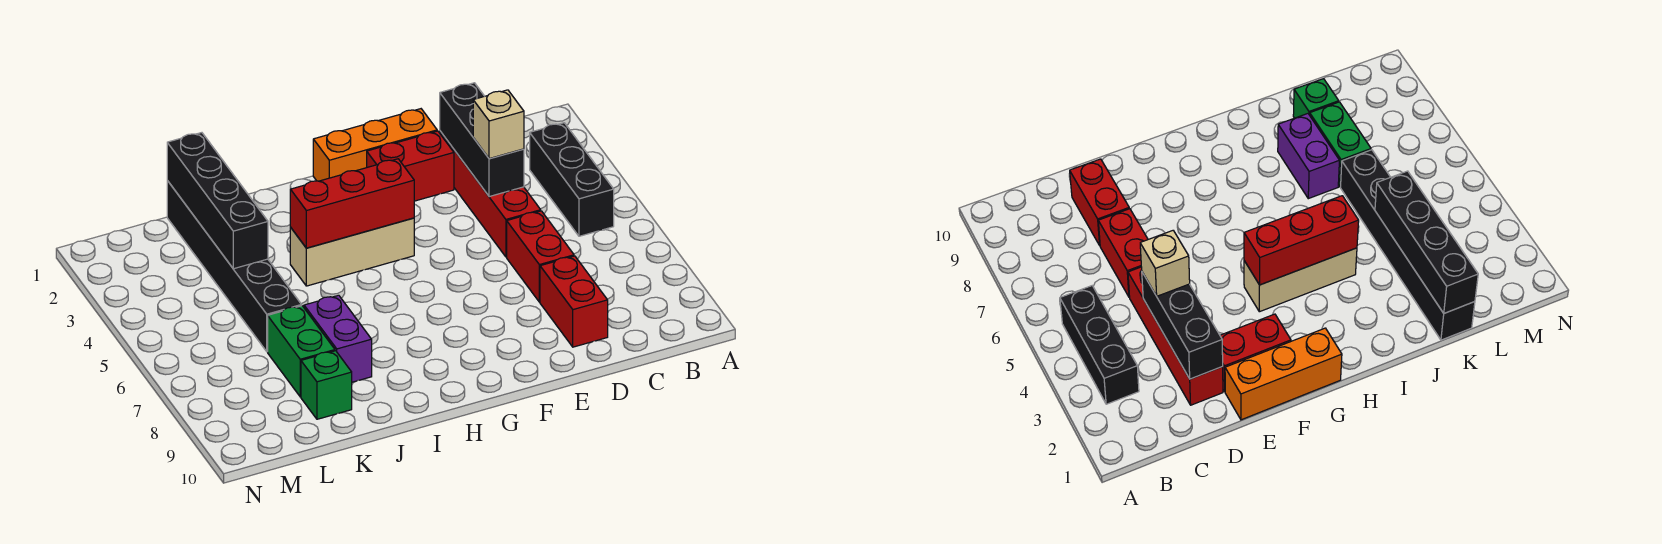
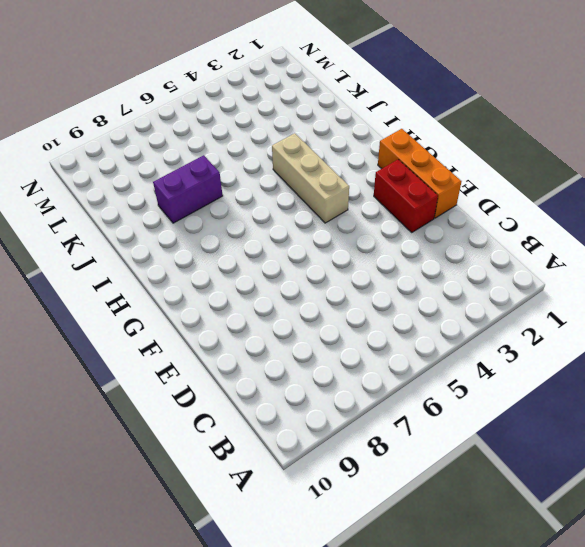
none -> black 1x3 brick [530,123,614,236]
none -> red 1x4 brick [440,131,541,257]
none -> red 1x2 brick [507,211,574,302]

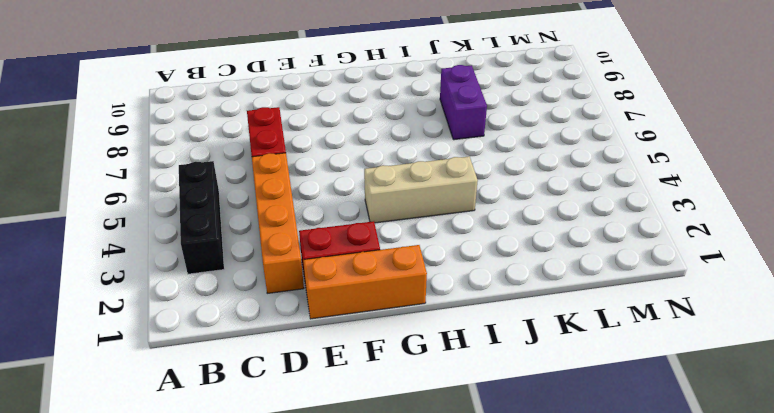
orange 1x4 brick [252,153,304,293] -> red 1x4 brick [440,131,541,257]
none -> red 1x2 brick [540,256,608,347]
none -> black 1x6 brick [167,181,302,352]
none -> green 1x2 brick [268,306,335,397]

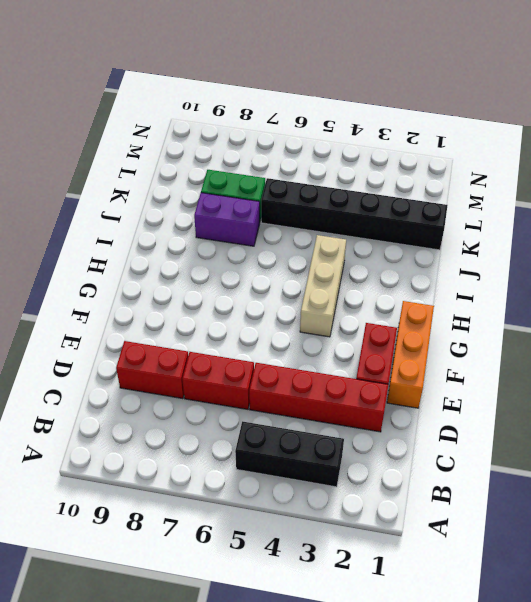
none -> green 1x1 brick [301,351,352,419]
none -> black 1x3 brick [440,83,524,197]
none -> red 1x3 brick [290,159,414,248]

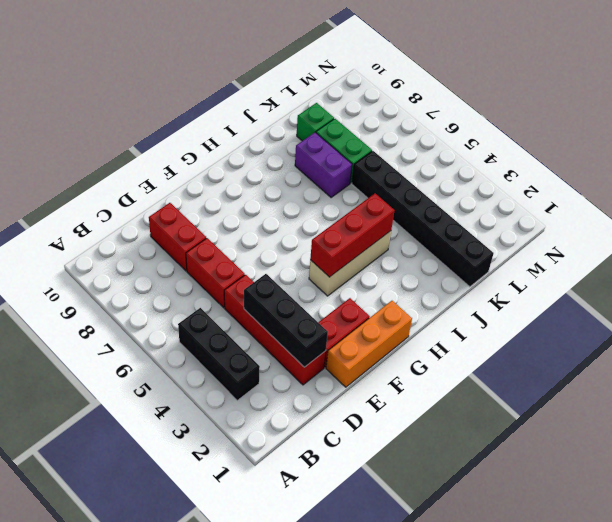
none -> black 1x4 brick [167,133,268,269]
none -> tan 1x1 brick [473,90,524,159]

